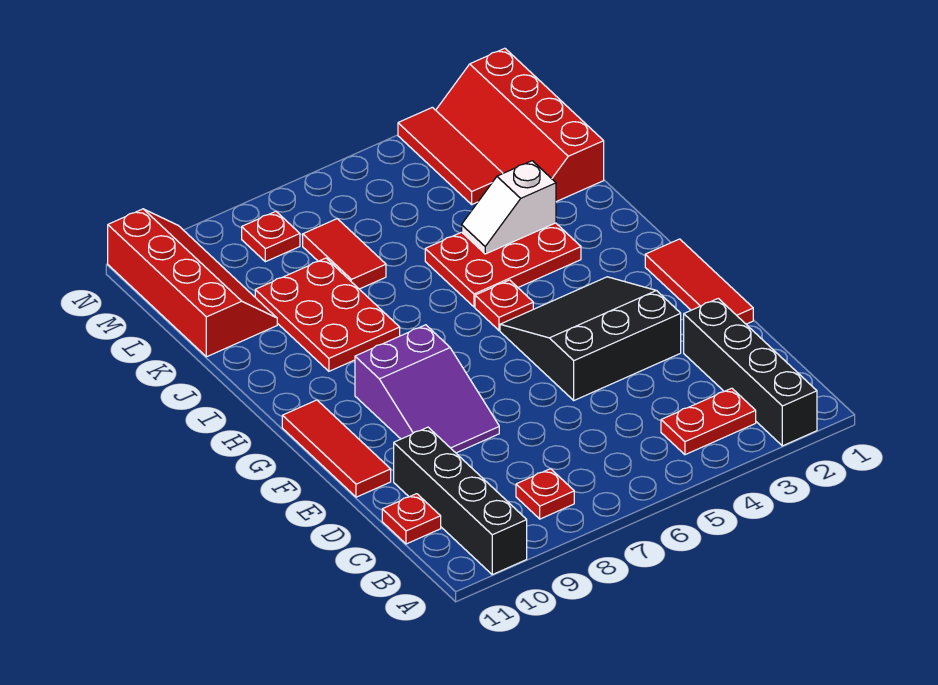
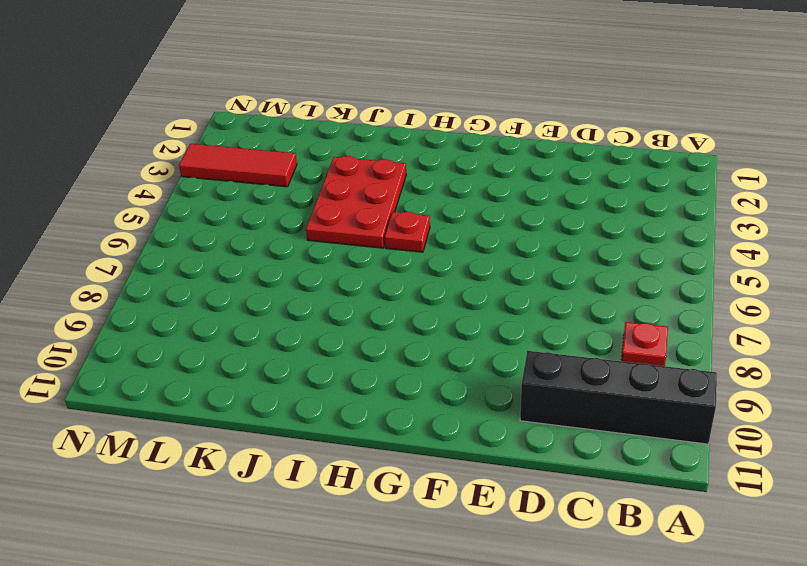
none -> black 1x4 brick [684,299,817,446]
none -> red 1x2 plate [661,388,756,455]
none -> red 1x1 plate [382,494,441,544]

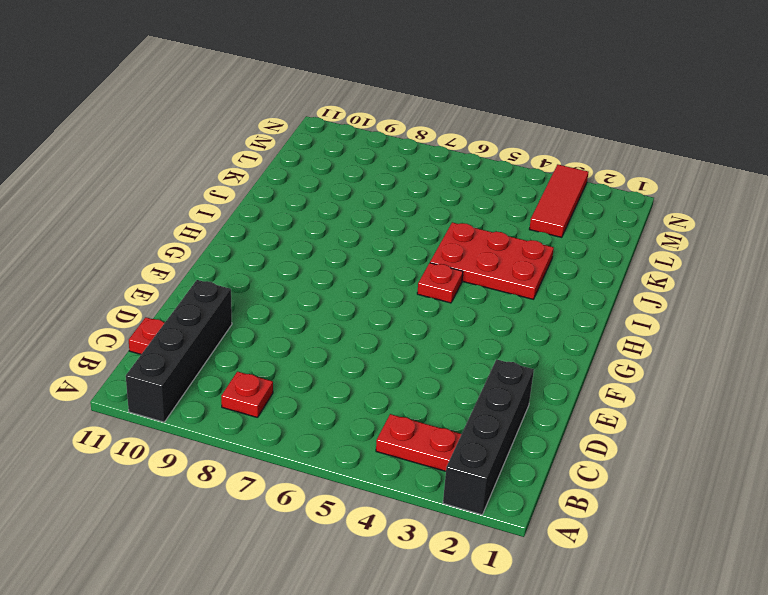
none -> red 1x3 tile [645,239,753,324]
none -> black 3x3 slope [500,277,681,400]
none -> purple 2x3 slope [355,325,499,453]

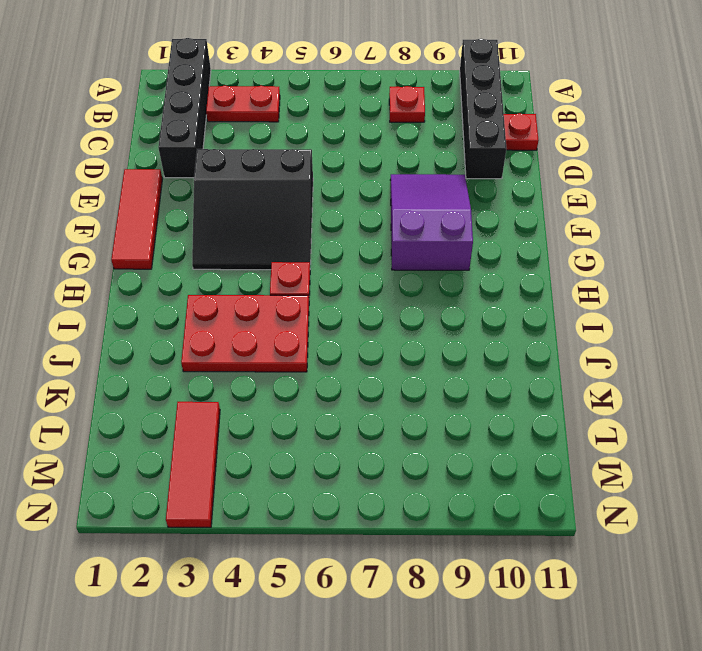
none -> red 1x3 tile [282,400,391,497]
none -> red 2x3 plate [255,258,400,371]
none -> red 2x4 slope [436,48,604,202]

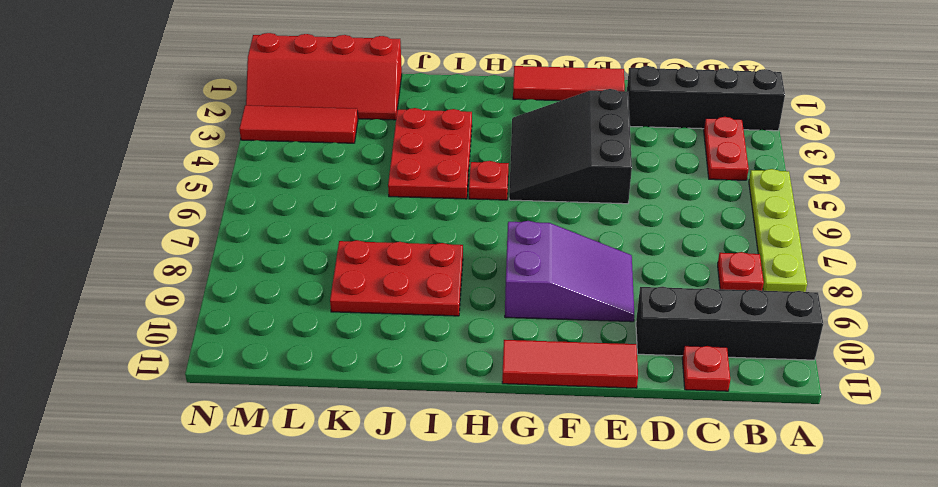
lime 1x4 plate [749,169,807,292] -> none
none -> red 1x2 tile [303,219,386,289]
none -> red 2x4 slope [108,209,277,357]
none -> red 1x1 plate [242,211,300,262]

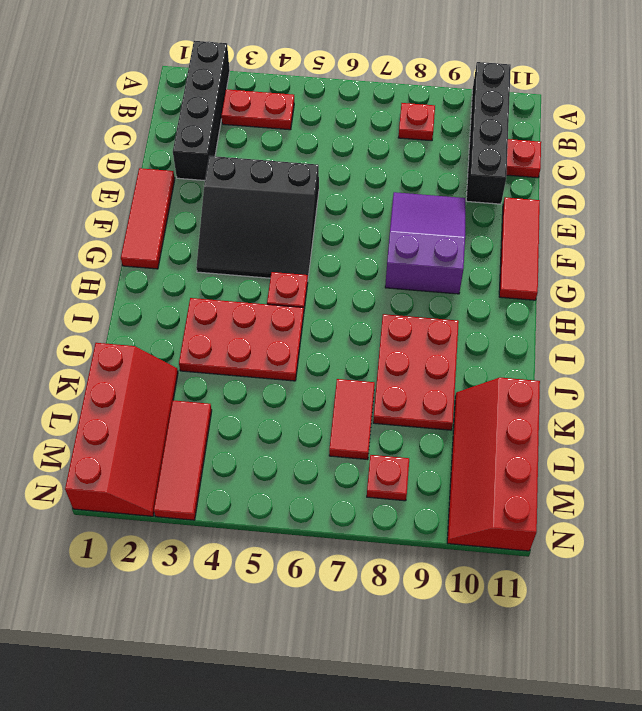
none -> white 1x2 slope [462,161,556,254]

